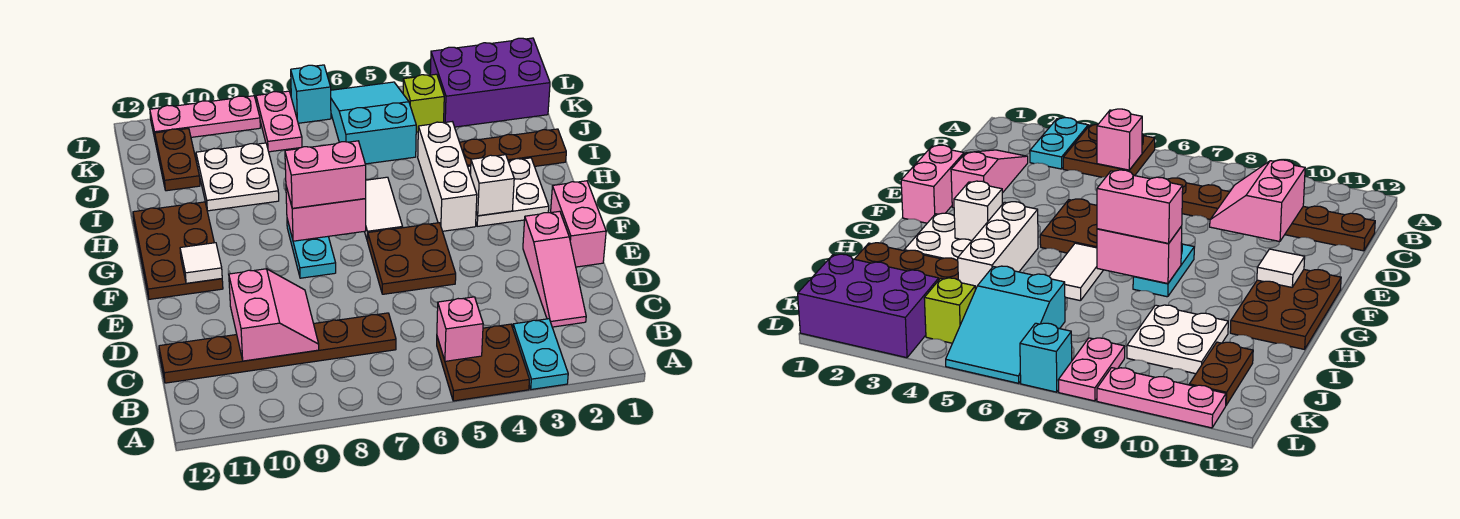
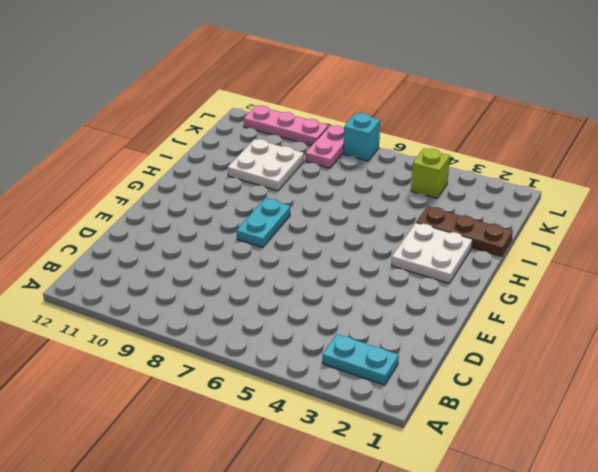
cyan 1x2 plate [322,334,399,385] -> cyan 1x2 plate turned to [513,319,568,389]
none -> brown 2x2 plate [437,324,529,401]
none -> pink 1x3 slope [523,211,586,327]
none -> brown 1x6 plate [159,313,396,383]

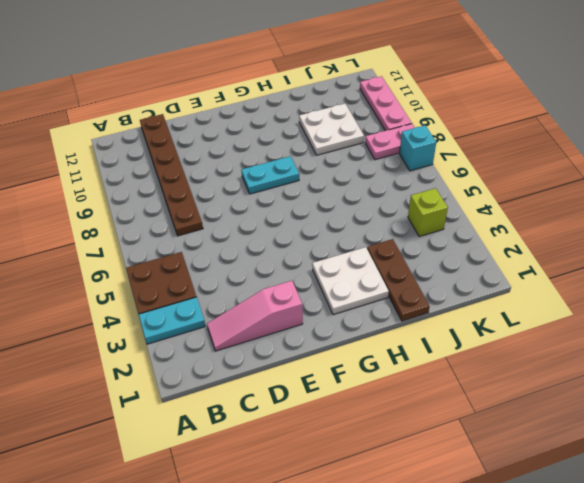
none -> pink 1x2 brick [551,181,606,267]
none -> brown 2x2 plate [368,223,456,294]
none -> brown 2x3 plate [133,202,223,299]

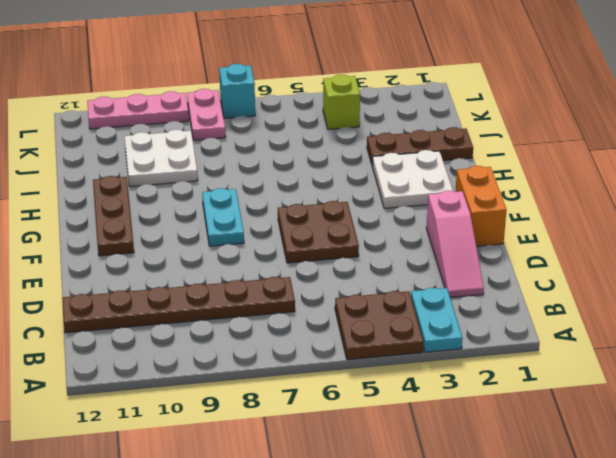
orange 1x2 brick [455,166,507,246] -> pink 1x2 brick [551,181,606,267]
brown 1x3 plate [93,176,134,256] -> brown 2x3 plate [133,202,223,299]
none -> white 1x3 brick [418,122,477,231]
none -> white 1x2 tile [364,177,403,241]
none -> cyan 2x3 slope [331,82,416,164]

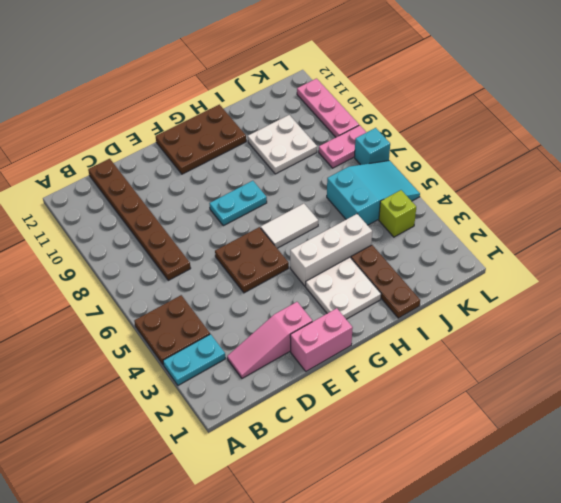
none -> brown 1x2 plate [155,128,200,191]
none -> purple 2x3 brick [430,38,550,127]
none -> pink 1x1 brick [437,297,483,361]

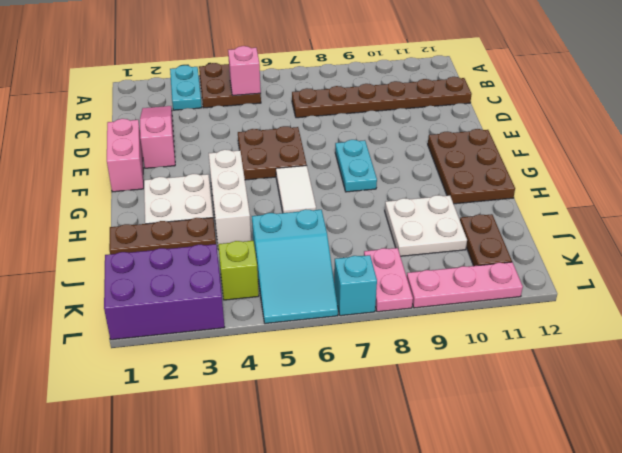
none -> pink 2x2 slope [229,269,319,361]
none -> white 1x1 tile [180,243,222,283]
none -> white 1x1 brick [470,155,514,216]

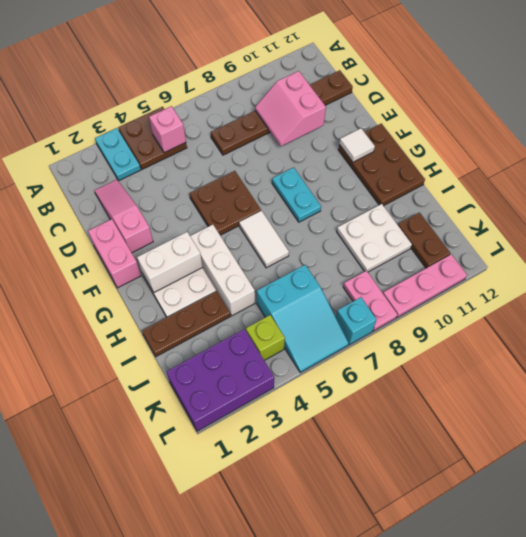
white 1x2 brick [137,232,203,292] -> white 1x1 brick [470,155,514,216]
none -> pink 1x2 brick [286,187,366,241]
none -> pink 1x2 brick [285,141,366,208]

